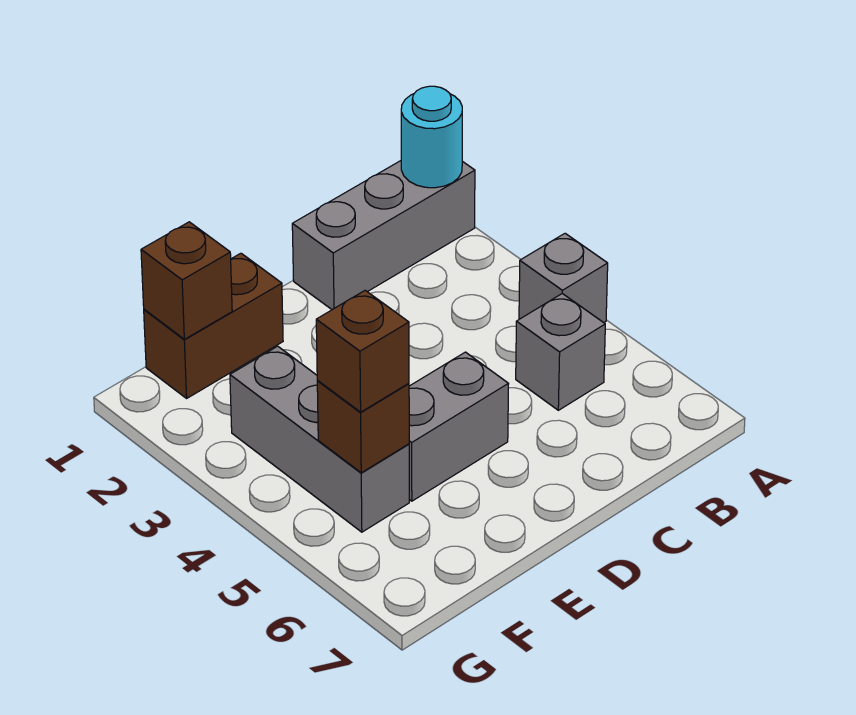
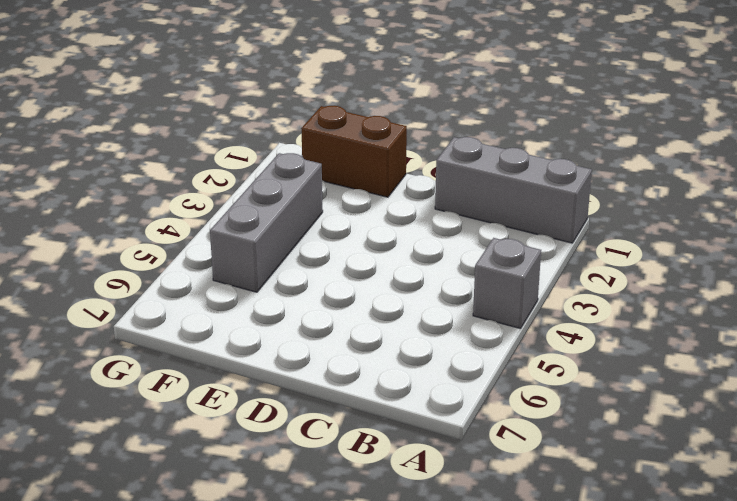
none -> grey 1x1 brick [516,294,605,410]
none -> grey 1x2 brick [409,352,508,501]

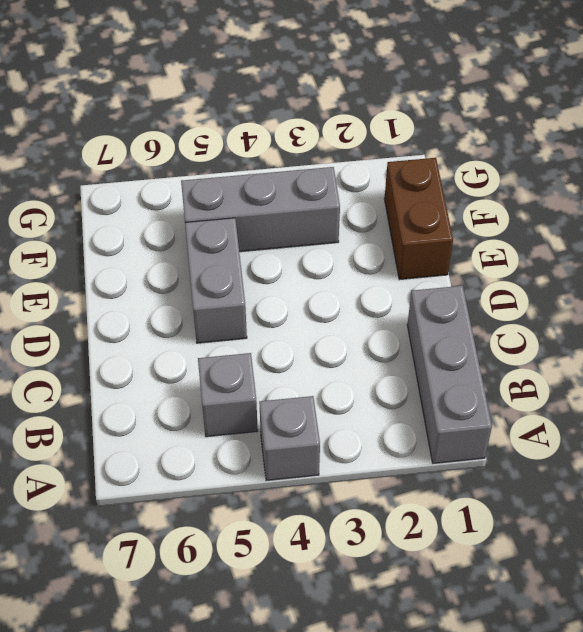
none -> cyan 1x1 round brick [401,86,462,188]
none -> brown 1x1 brick [141,222,232,339]

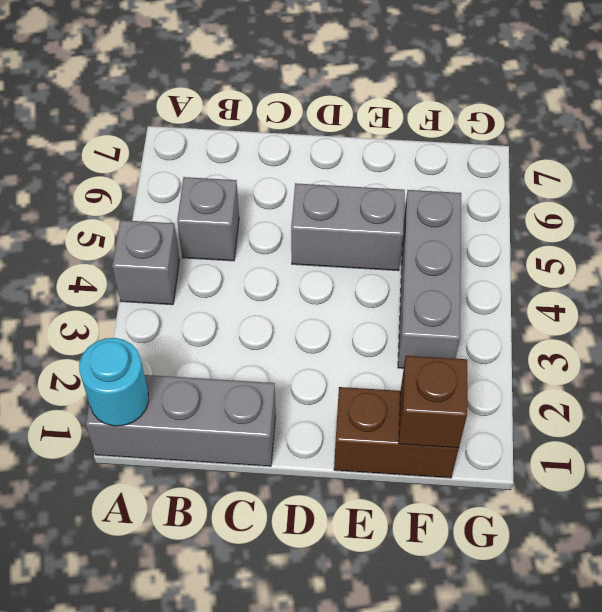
none -> brown 1x1 brick [317,381,409,473]
none -> brown 1x1 brick [316,290,409,412]

